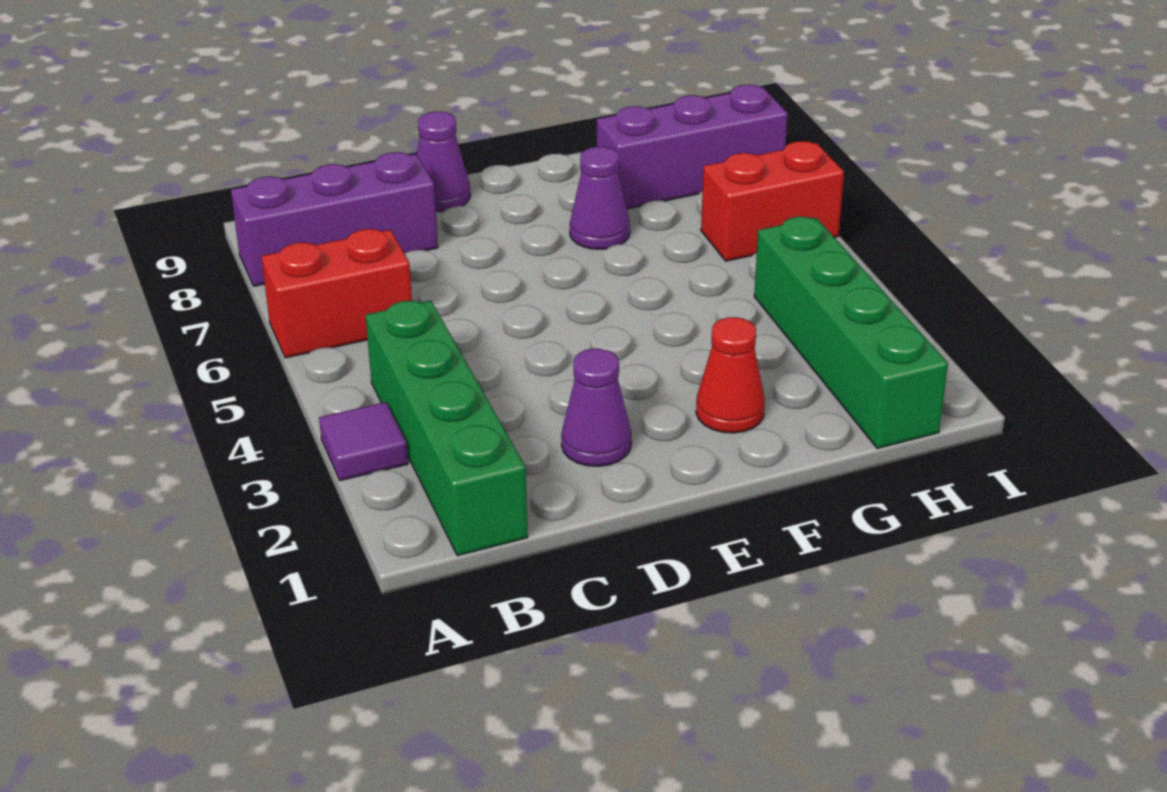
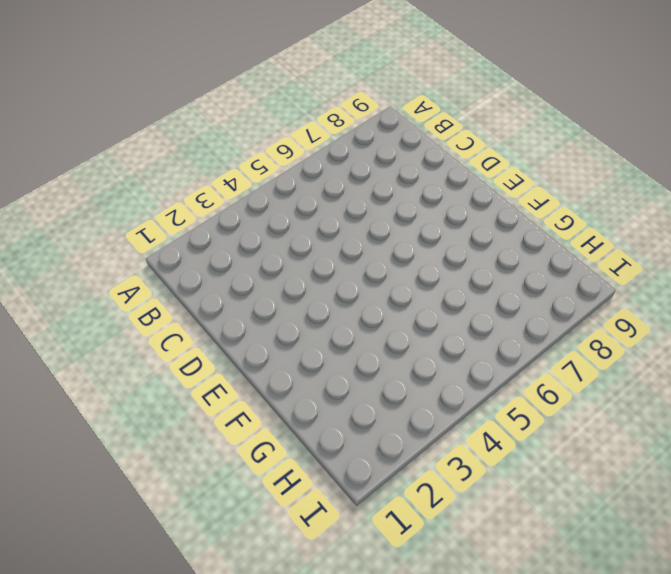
none -> purple 1x1 tile [319,402,408,481]
none -> red 1x2 brick [261,229,412,358]

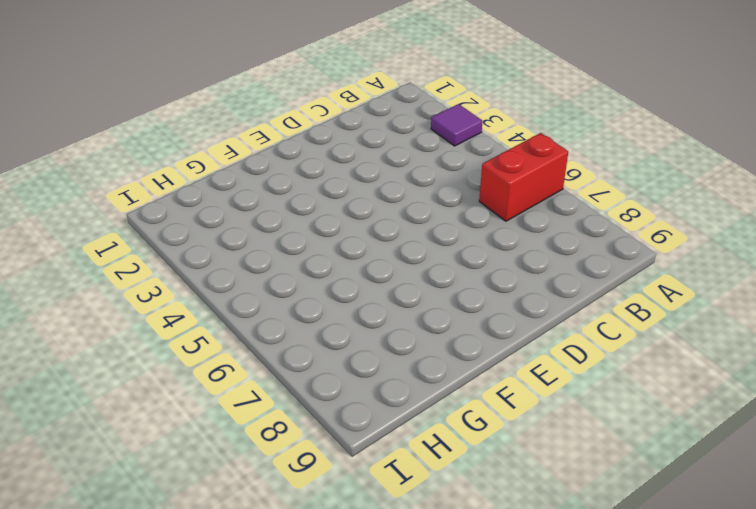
none -> purple 1x3 brick [231,152,438,286]
none -> green 1x4 brick [366,301,528,556]

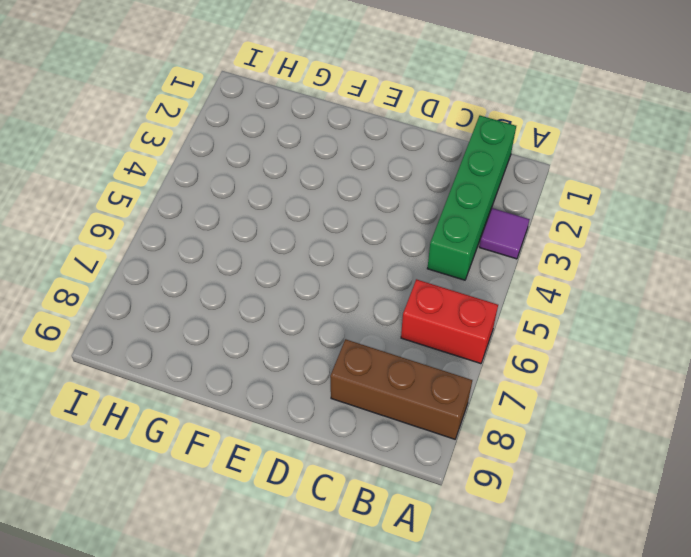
brown 1x3 brick [330,339,472,439] -> purple 1x3 brick [231,152,438,286]
none -> purple 1x1 cone [561,349,631,466]
none -> purple 1x1 cone [417,112,470,212]

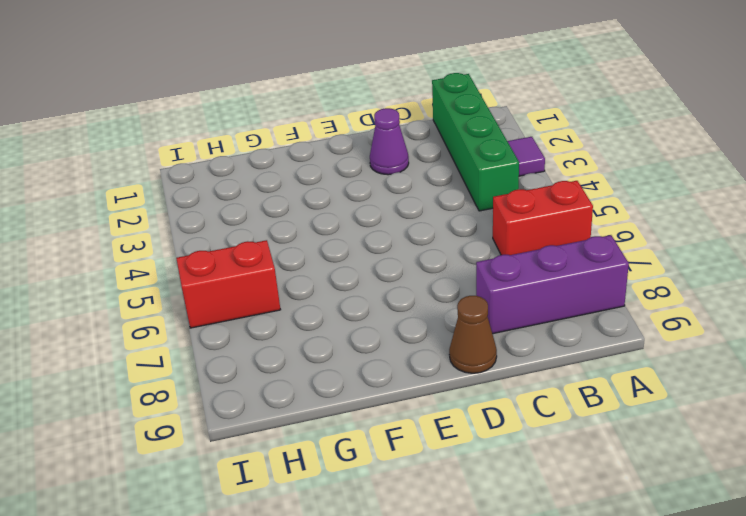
brown 1x1 cone [449,296,497,373] -> purple 1x1 cone [417,112,470,212]
none -> red 1x1 cone [696,317,765,433]
none -> purple 1x1 cone [570,147,630,249]

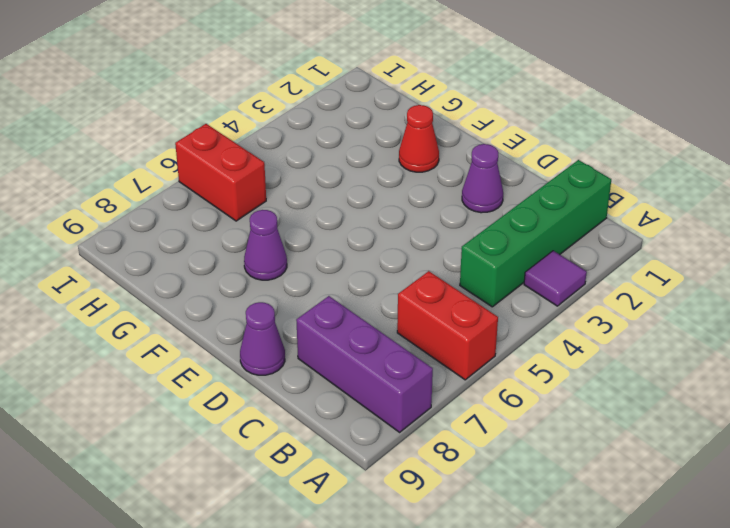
none -> purple 1x3 brick [597,85,788,209]
none -> green 1x4 brick [754,217,948,448]

